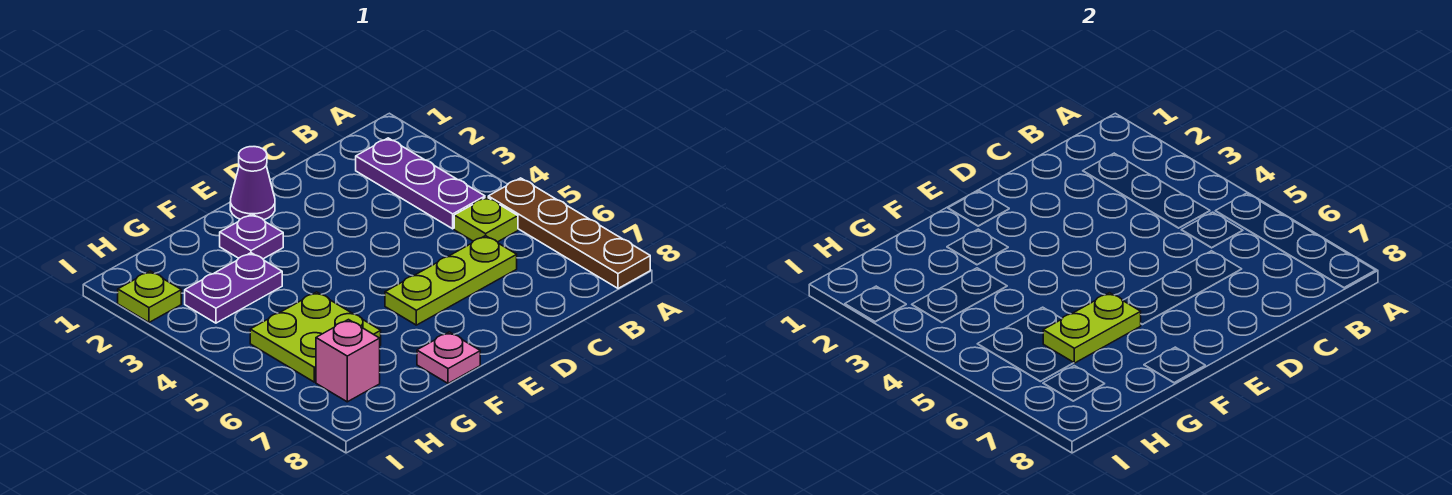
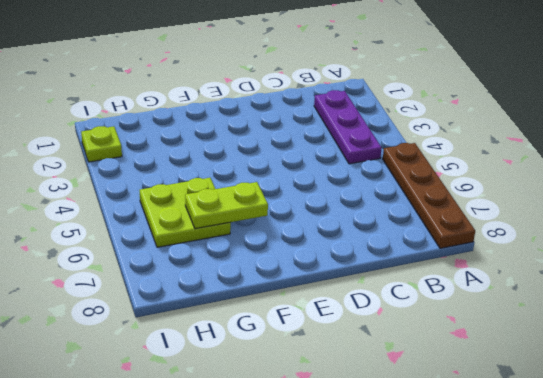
none -> lime 1x1 plate [454,197,518,242]
none -> lime 1x3 plate [385,236,517,325]
none -> purple 1x1 cone [230,147,275,220]

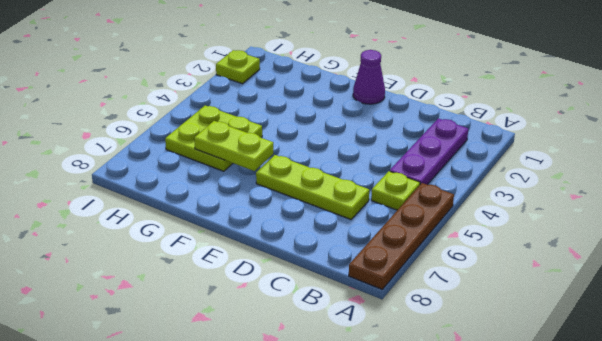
none -> purple 1x1 plate [220,214,283,259]
none -> pink 1x1 plate [417,332,480,383]
none -> purple 1x2 plate [185,253,282,323]

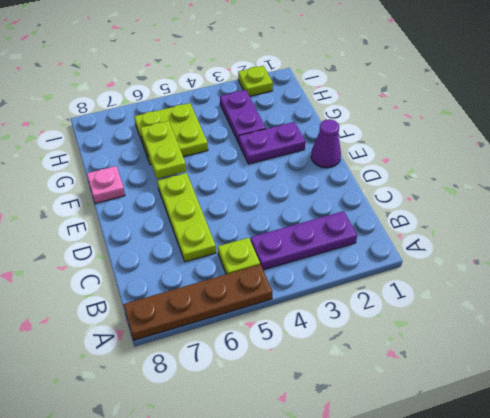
purple 1x2 plate [239,122,305,164] -> purple 1x1 plate [220,214,283,259]
none -> pink 1x1 brick [316,320,380,402]

